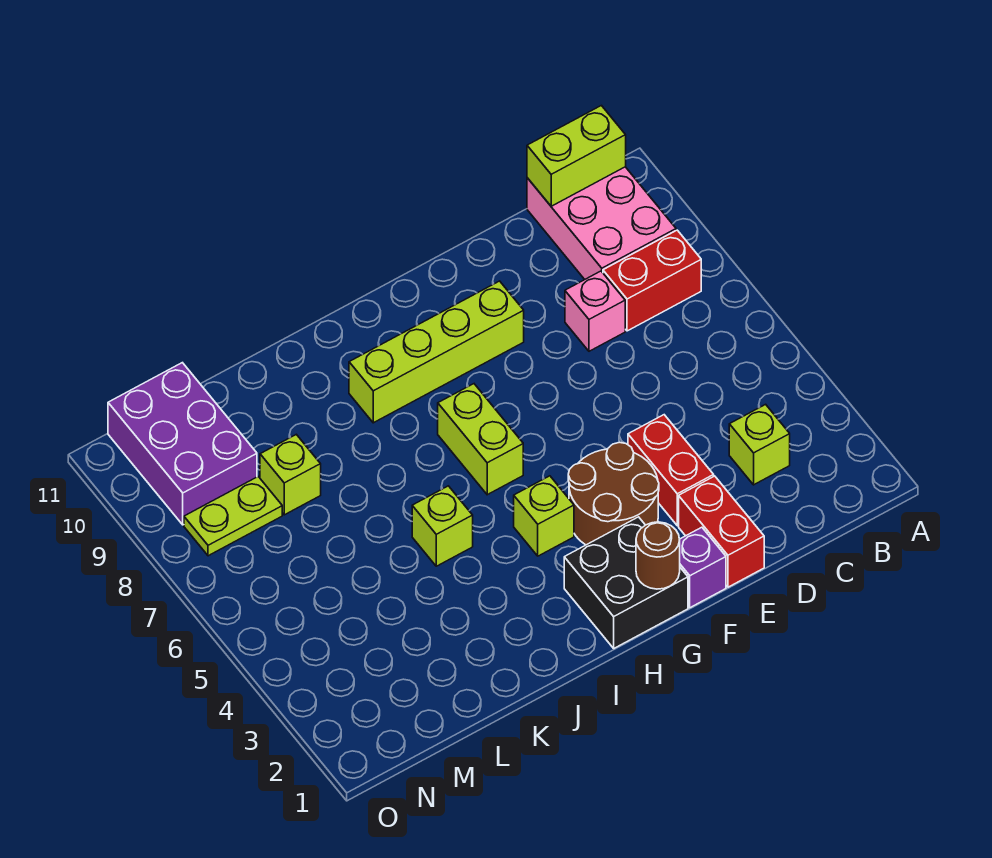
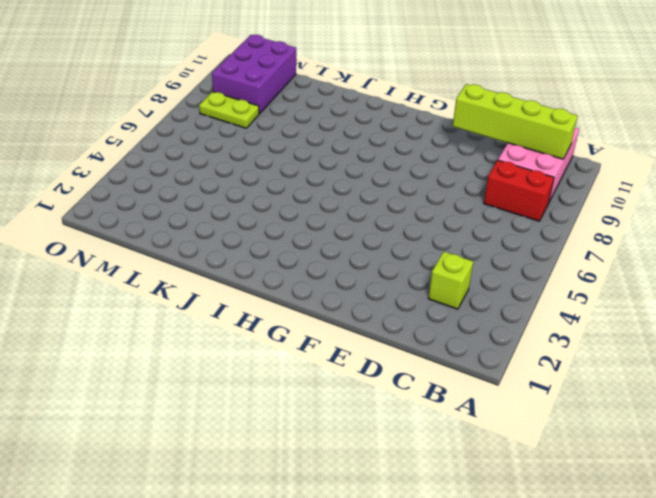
lime 1x4 brick [453,84,578,159] -> lime 1x4 brick moved to [349,281,524,423]
none -> pink 1x1 brick [565,271,625,351]
none -> red 1x2 brick [679,476,764,587]
none -> red 1x2 brick [628,415,714,526]

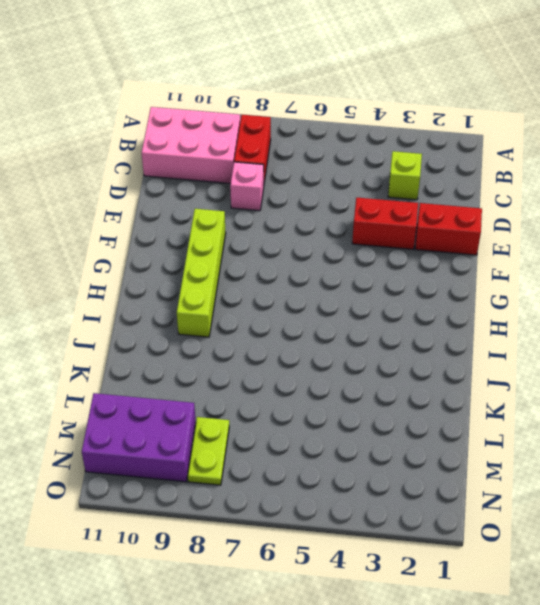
none -> purple 1x1 brick [679,527,726,608]
none -> brown 2x2 round brick [568,442,659,545]
none -> black 2x2 brick [564,517,688,648]

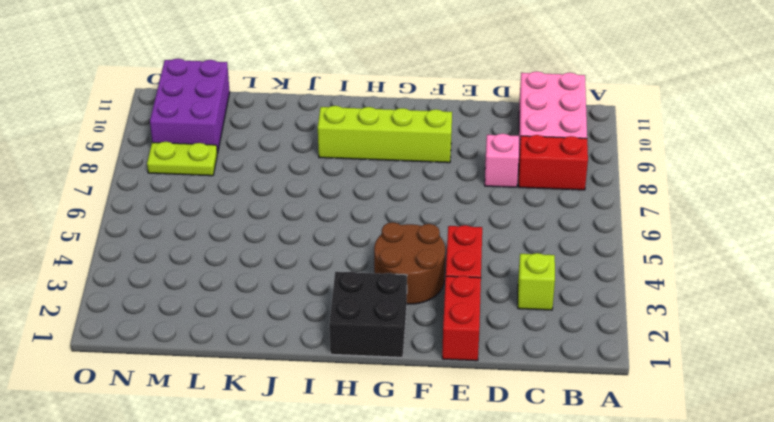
none -> purple 1x1 brick [679,527,726,608]
none -> lime 1x1 brick [514,476,574,556]
none -> lime 1x2 brick [438,384,523,495]

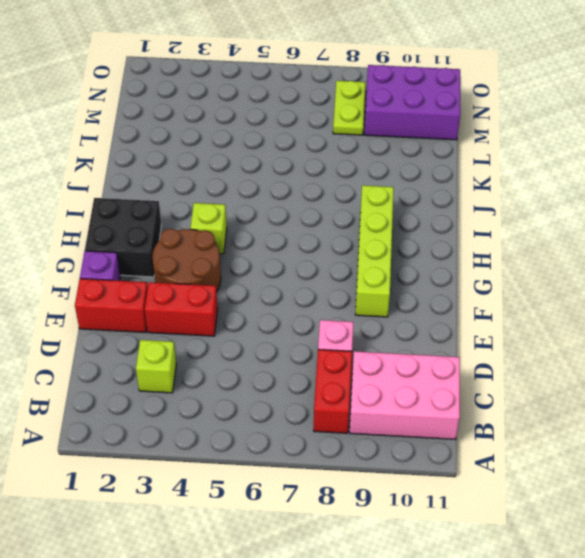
none -> lime 1x2 brick [438,384,523,495]
none -> lime 1x1 brick [412,486,473,566]
none -> lime 1x1 brick [260,435,321,515]

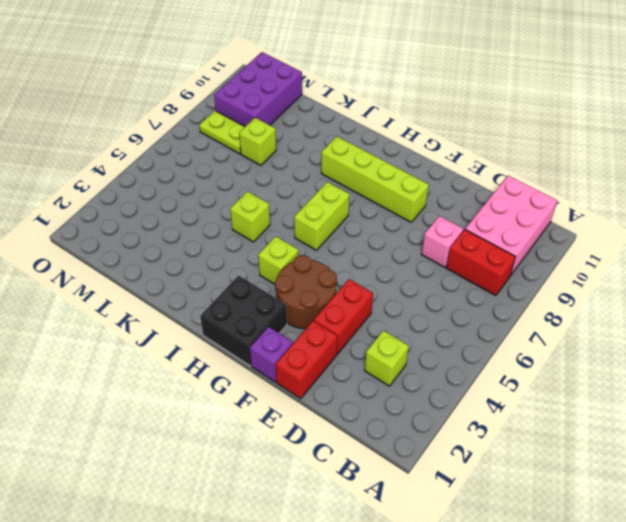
none -> lime 1x2 brick [527,106,626,206]
none -> brown 1x1 round brick [636,522,680,589]

